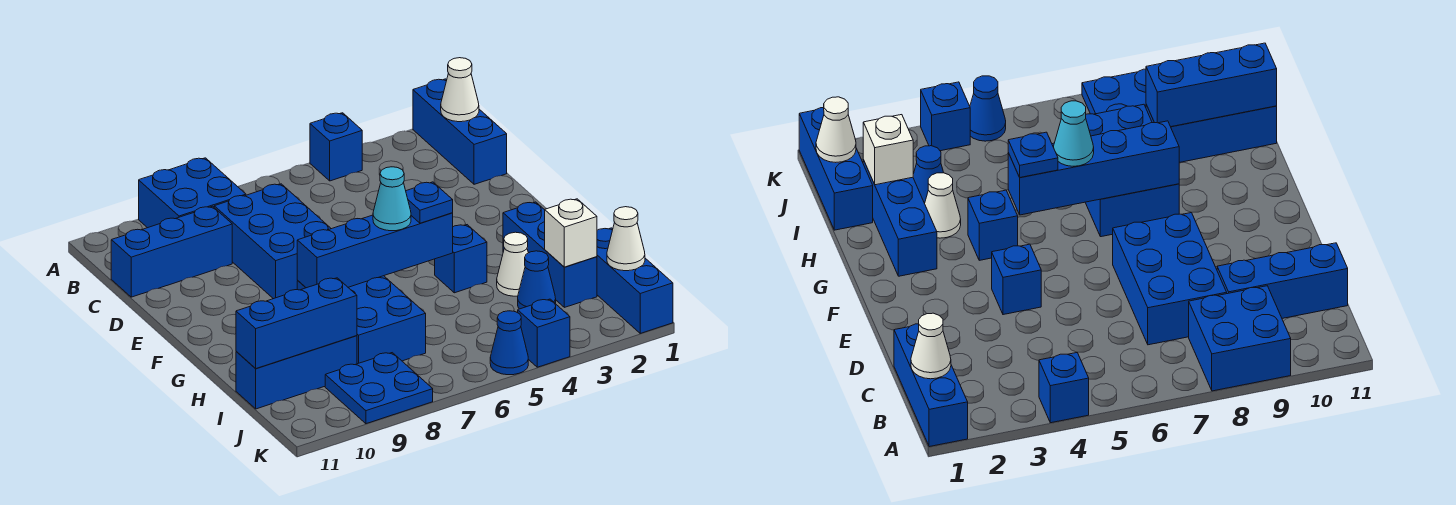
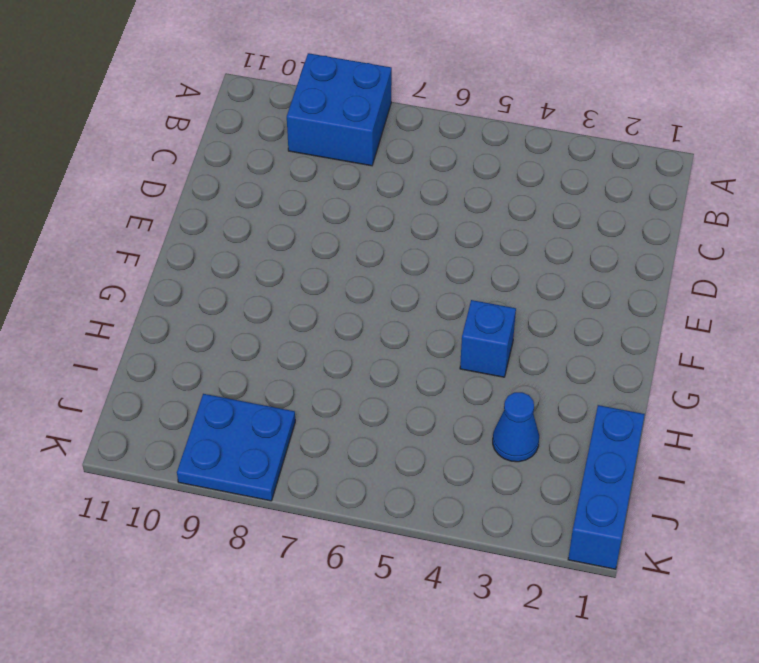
none -> blue 1x3 brick [413,79,507,184]
none -> blue 1x1 brick [310,113,362,181]
none -> blue 2x3 brick [214,184,331,299]

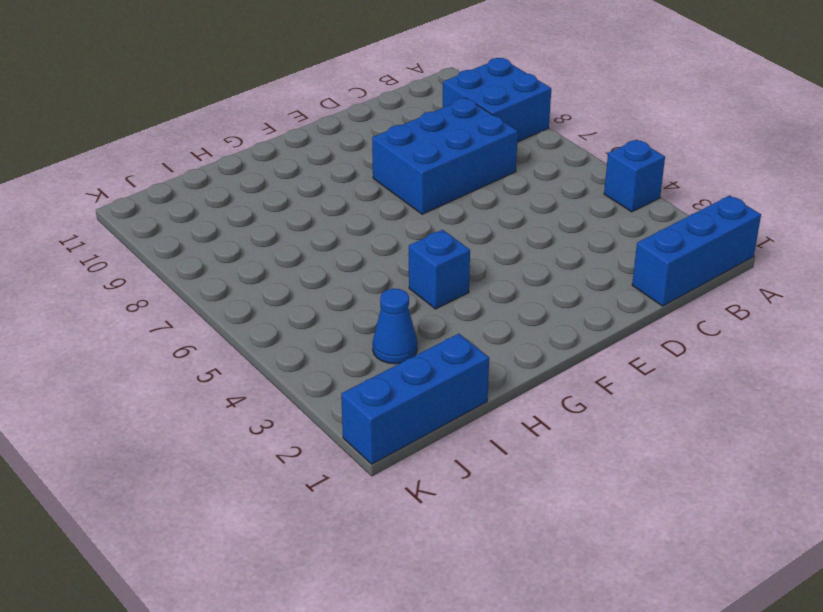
none -> blue 1x3 brick [111,206,232,297]
none -> blue 1x1 brick [992,244,1041,315]
none -> blue 1x3 brick [503,202,597,307]

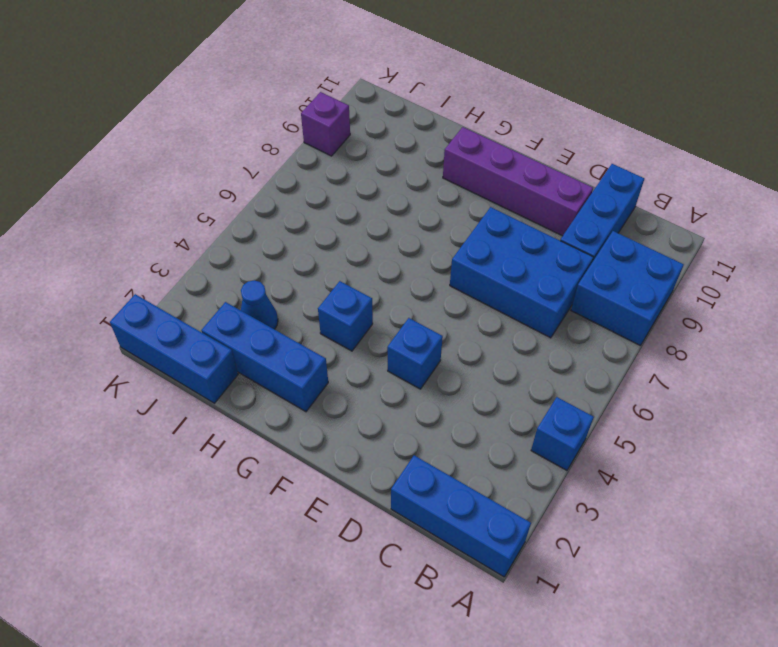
purple 1x4 brick [443,127,593,236] -> none
purple 1x1 brick [301,92,350,156] -> blue 2x2 plate [325,353,433,424]
none -> blue 2x3 brick [297,276,426,364]
none -> white 1x1 cone [497,232,528,296]
none -> blue 1x3 brick [236,336,357,409]

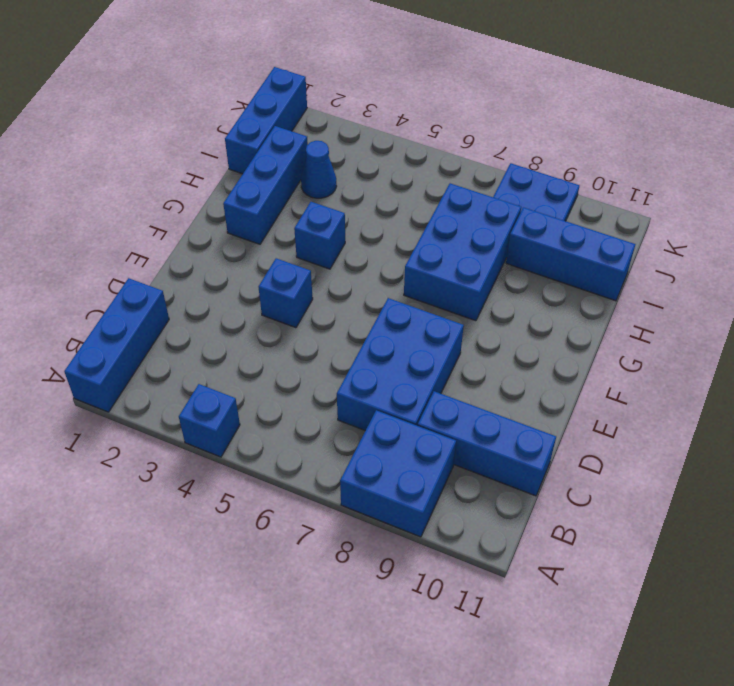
none -> white 1x1 cone [497,232,528,296]
none -> blue 1x1 brick [518,299,570,367]
none -> blue 1x1 cone [490,311,528,375]

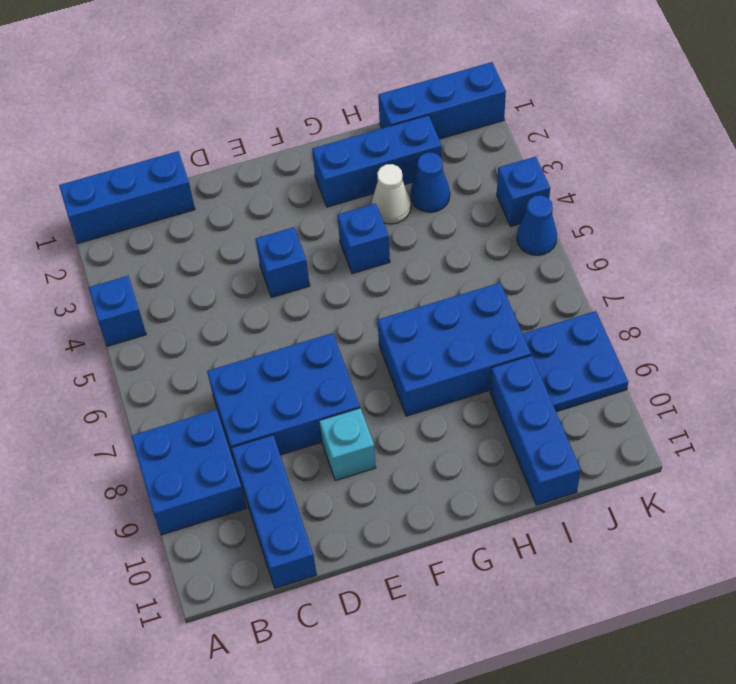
cyan 1x1 brick [319,408,376,481] -> none
none -> white 1x1 cone [441,58,479,122]
none -> blue 1x4 brick [297,213,453,288]
none -> white 1x1 brick [545,199,597,267]

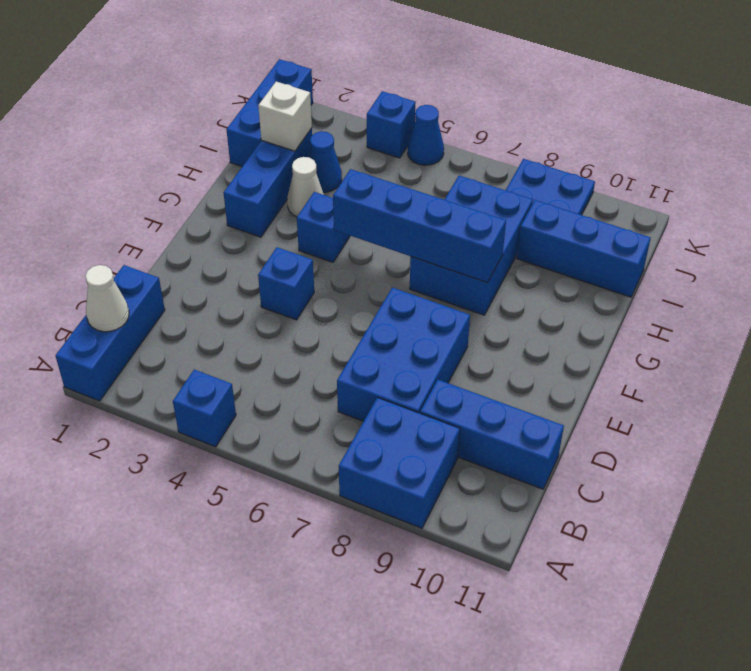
none -> blue 1x3 brick [236,278,357,369]
none -> white 1x1 cone [607,207,645,271]
none -> blue 1x1 plate [406,182,453,223]

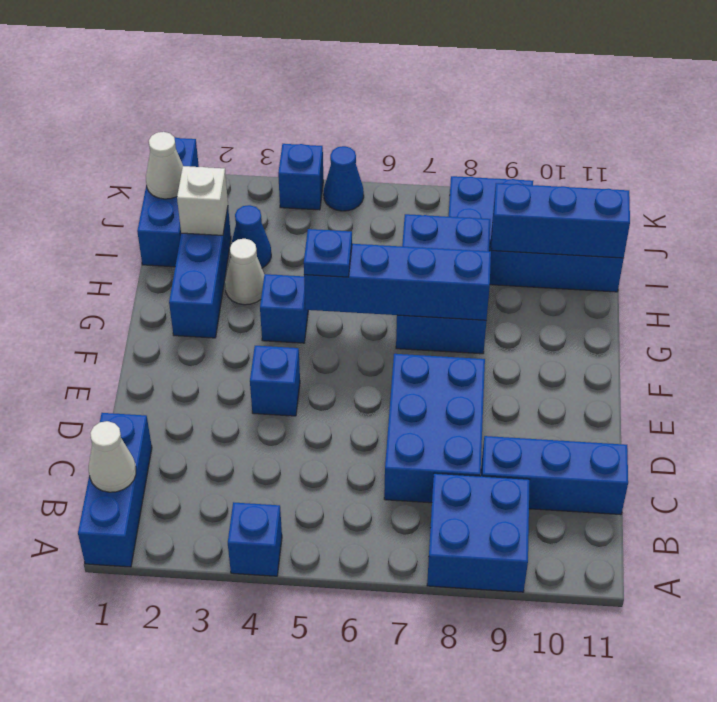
none -> cyan 1x1 cone [373,167,411,231]

